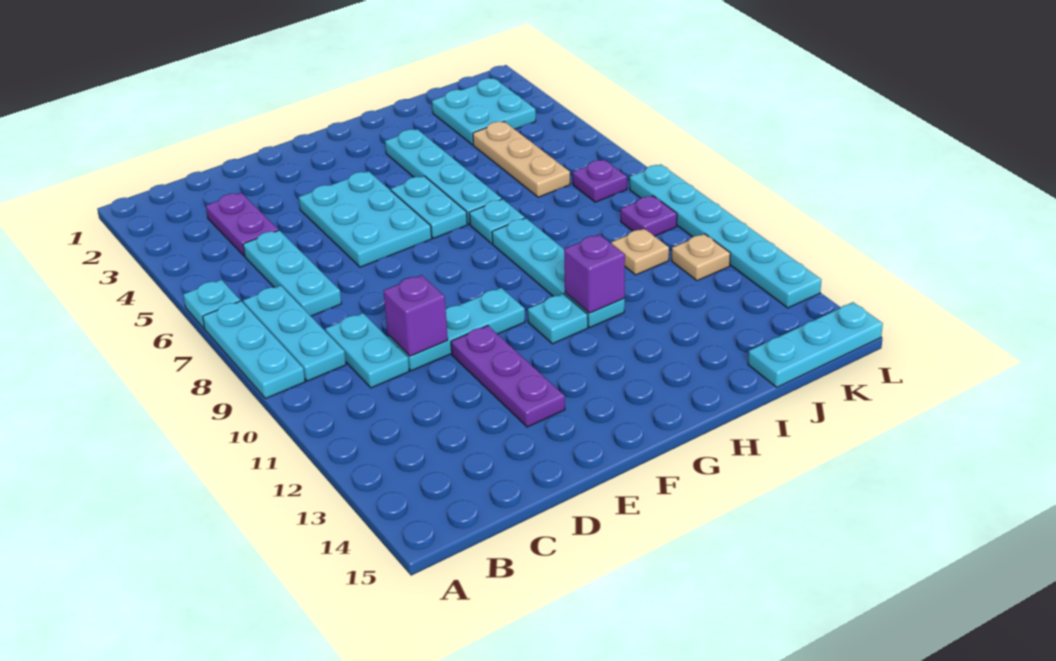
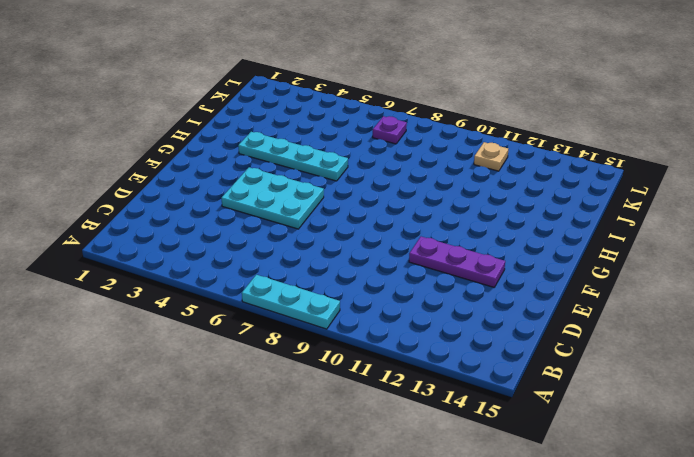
none -> cyan 1x1 plate [183,280,240,328]
none -> cyan 1x3 plate [243,286,346,381]
none -> purple 1x2 plate [206,193,278,256]

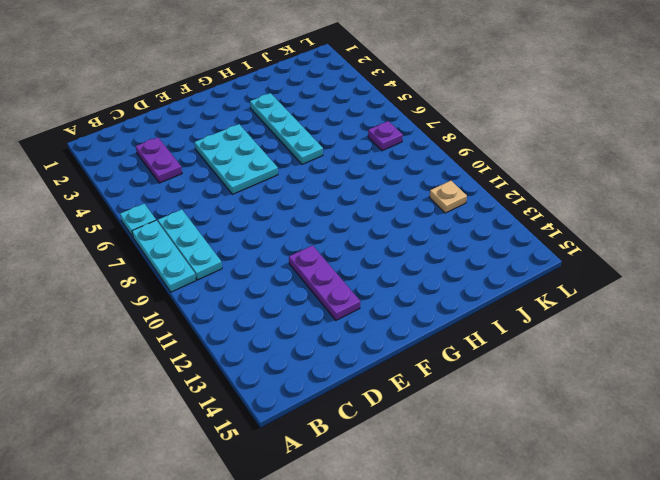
none -> cyan 1x3 plate [243,230,341,316]
none -> cyan 1x2 plate [325,313,409,388]
none -> cyan 1x3 plate [388,288,525,371]

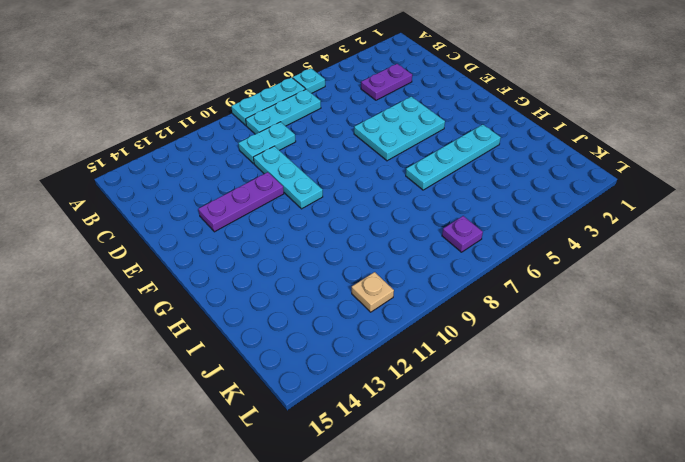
none -> cyan 1x3 plate [243,230,341,316]
none -> cyan 1x2 plate [391,176,467,238]
none -> cyan 1x1 plate [528,294,588,344]

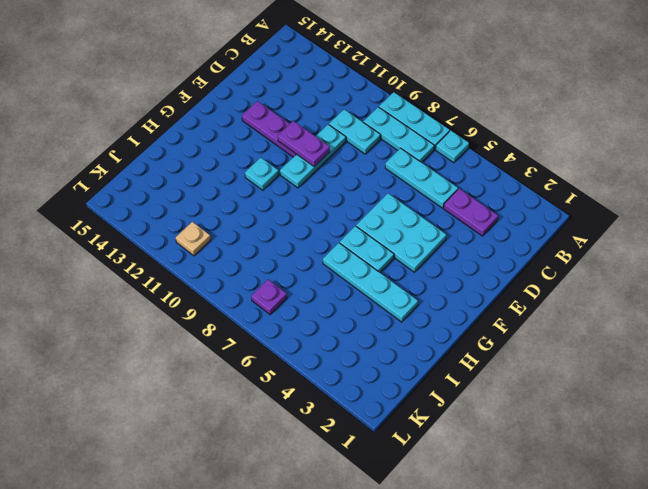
purple 1x2 plate [278,121,330,167] -> none
none -> cyan 1x1 plate [469,199,525,244]
none -> cyan 1x4 plate [492,218,625,327]
none -> cyan 2x2 plate [432,78,536,145]

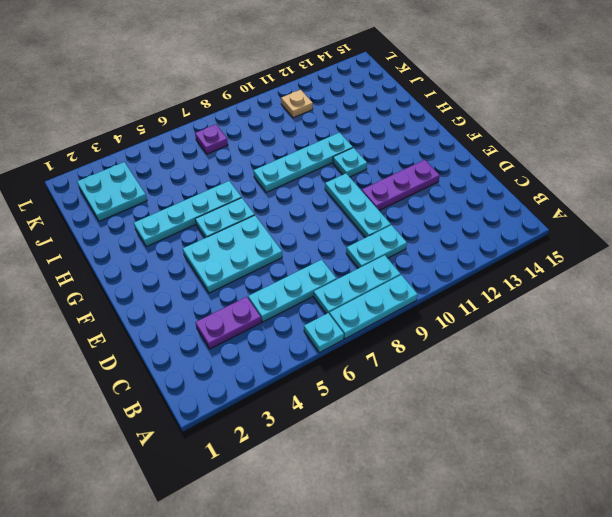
none -> cyan 1x1 plate [469,199,525,244]
none -> tan 1x3 plate [473,122,570,197]
none -> tan 1x1 plate [611,228,669,275]

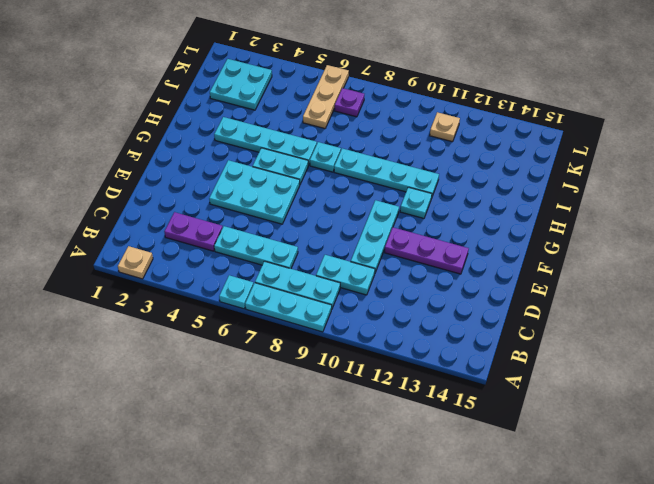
tan 1x1 plate [118,246,153,279] -> tan 1x1 plate moved to [611,228,669,275]
tan 1x3 plate [303,65,349,129] -> tan 1x3 plate turned to [473,122,570,197]
none -> cyan 1x3 plate [748,302,883,387]
none -> purple 1x1 plate [621,196,677,236]
none -> cyan 1x6 plate [630,164,821,308]

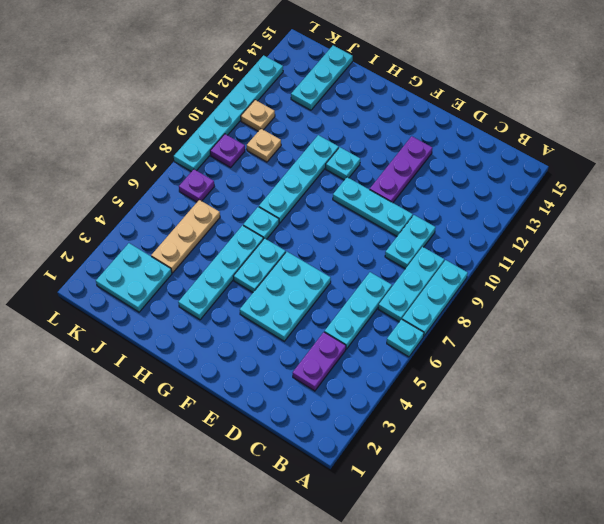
cyan 1x3 plate [291,45,353,110] -> cyan 1x3 plate turned to [748,302,883,387]
none -> purple 1x1 brick [384,275,448,356]
none -> purple 1x1 brick [564,234,625,313]

